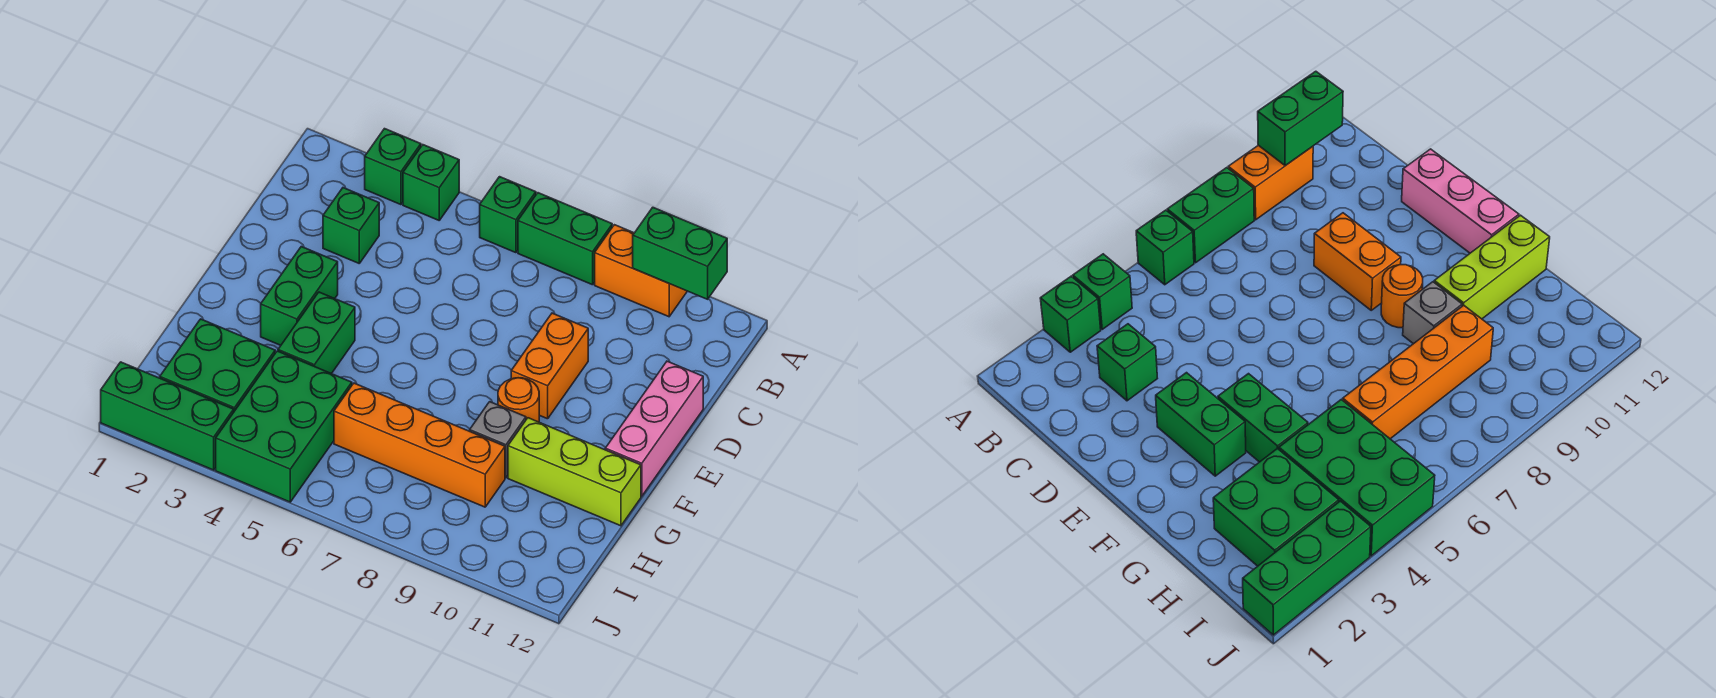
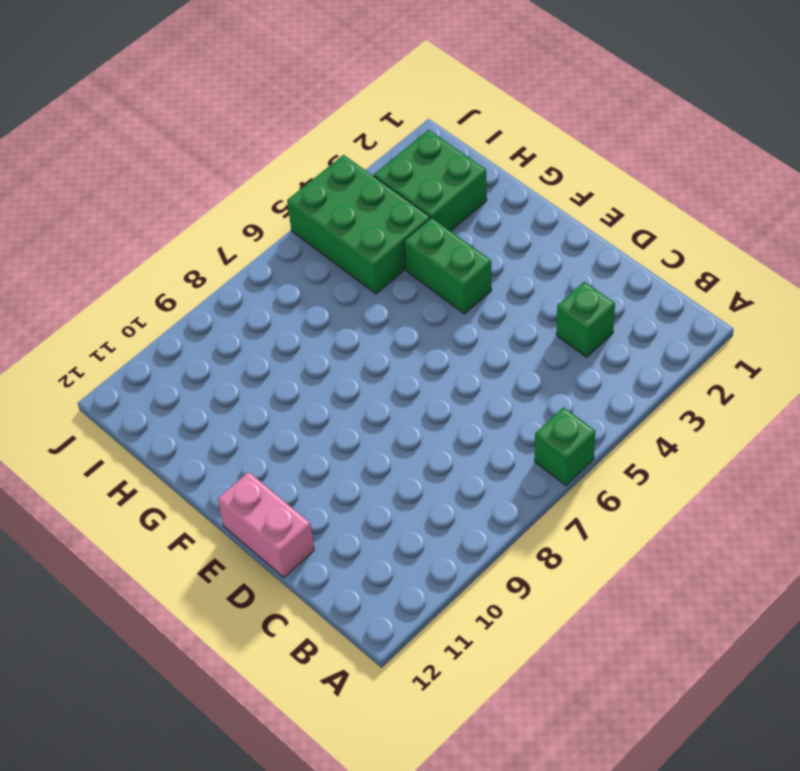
pink 1x2 brick [218,472,314,577] -> pink 1x3 brick [605,361,703,496]
none -> green 1x1 brick [365,129,421,205]
none -> green 1x1 brick [403,145,459,220]
none -> green 1x2 brick [518,193,612,285]

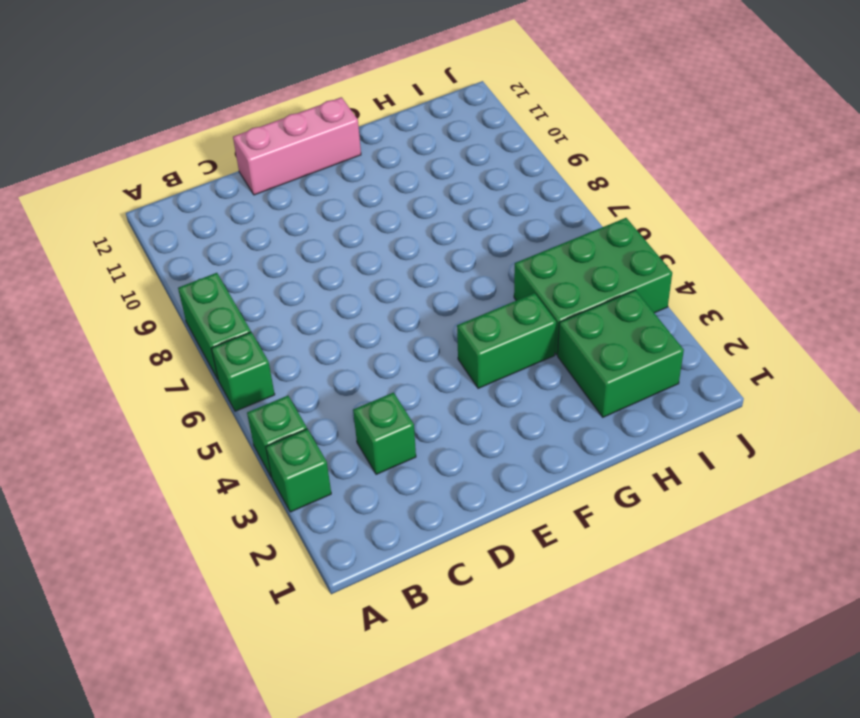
none -> orange 1x2 brick [595,225,687,317]
none -> orange 1x2 brick [511,313,588,419]
none -> green 1x2 brick [261,247,338,345]

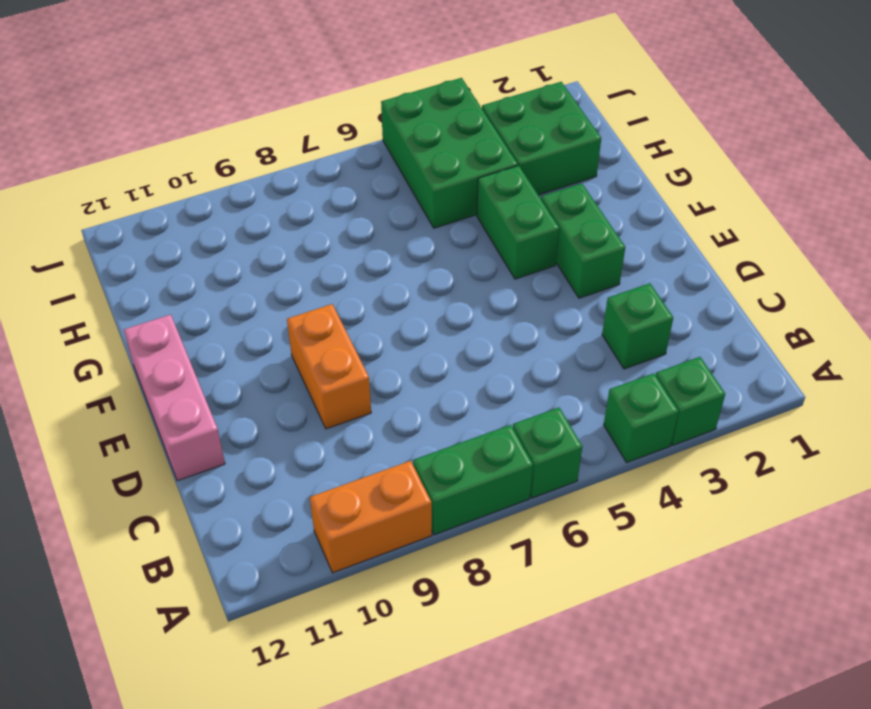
none -> orange 1x1 round brick [498,378,539,422]
none -> grey 1x1 brick [470,402,526,478]
none -> lime 1x3 brick [508,418,641,526]

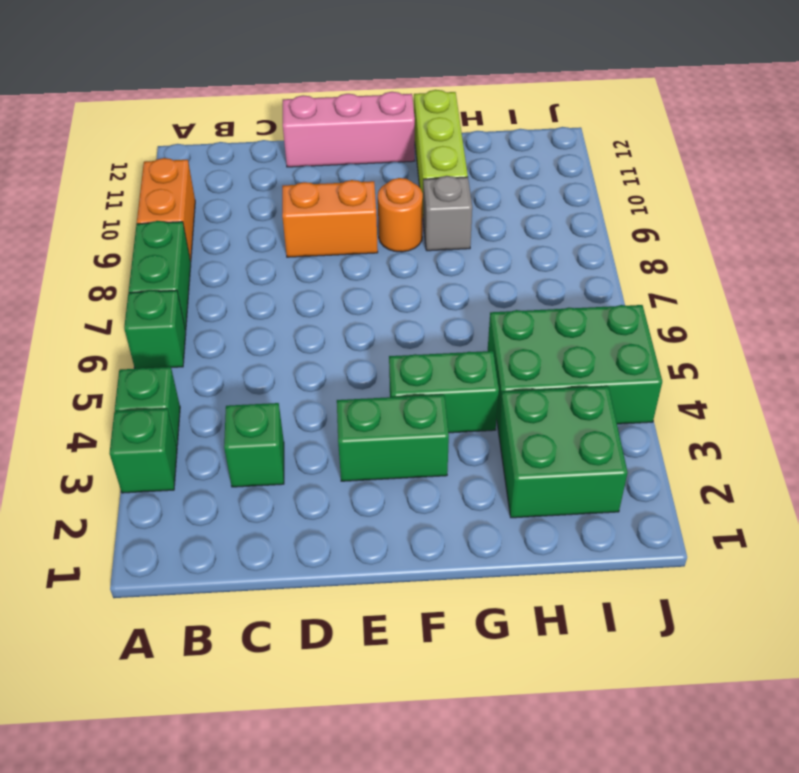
none -> orange 1x4 brick [334,383,505,507]
none -> green 1x3 brick [101,362,234,470]
none -> green 1x2 brick [633,207,727,299]

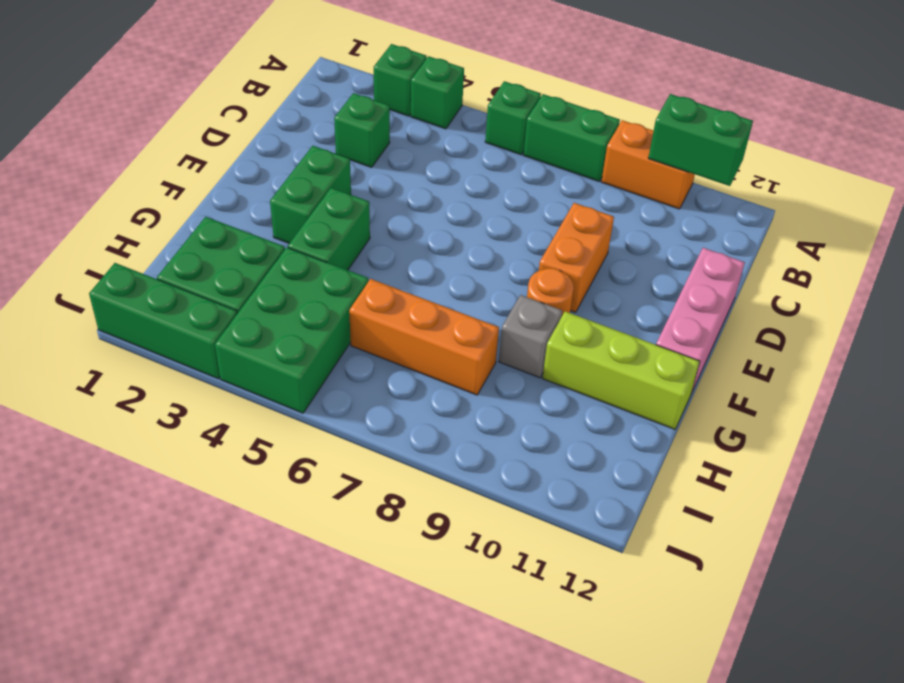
orange 1x3 brick [349,279,499,395] -> orange 1x4 brick [334,383,505,507]

